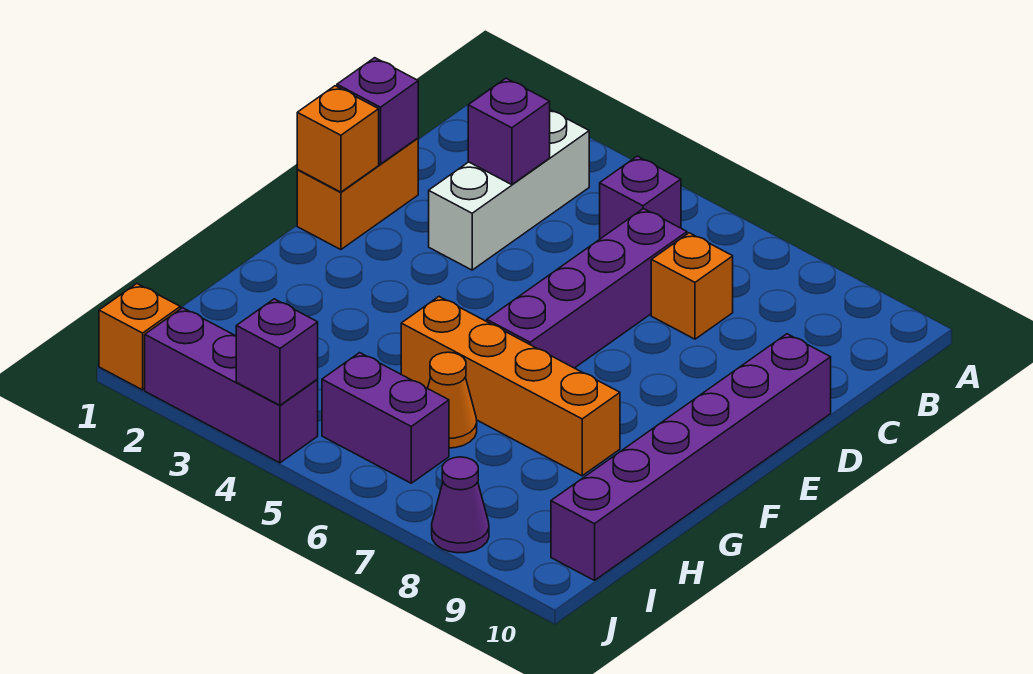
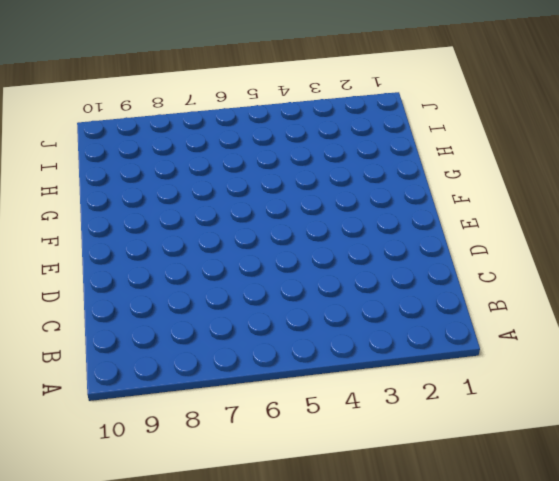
none -> white 1x3 brick [429,110,589,270]
none -> purple 1x1 brick [600,156,681,239]
none -> purple 1x4 brick [487,209,687,368]

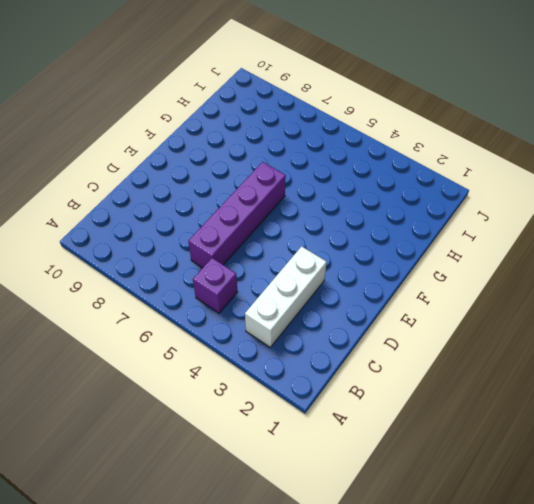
none -> orange 1x1 brick [651,233,733,339]
none -> orange 1x2 brick [297,138,418,250]
none -> purple 1x6 brick [551,334,831,580]

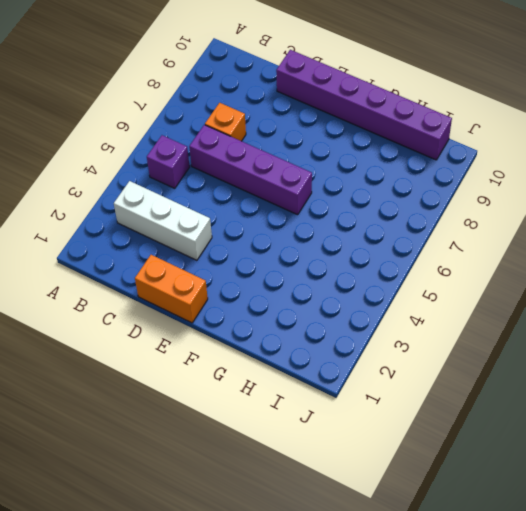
none -> orange 1x4 brick [401,297,620,476]
none -> orange 1x1 cone [428,352,477,448]
none -> purple 1x2 brick [322,353,449,483]

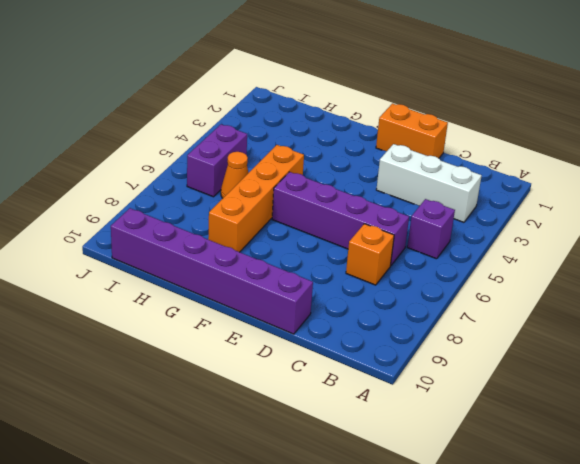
none -> orange 1x1 brick [99,284,180,390]
none -> purple 1x3 brick [145,308,318,463]
none -> purple 1x1 cone [432,457,489,553]

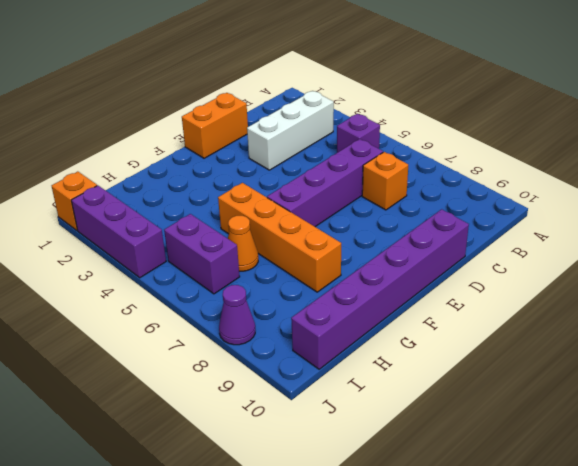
none -> purple 1x1 brick [468,78,550,185]
none -> purple 1x1 brick [337,58,418,164]
none -> orange 1x1 brick [297,86,379,192]

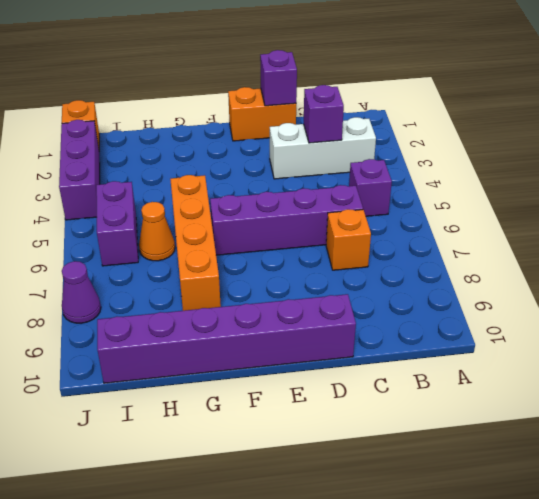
none -> orange 1x1 brick [297,86,379,192]
none -> purple 1x1 brick [236,299,318,405]

